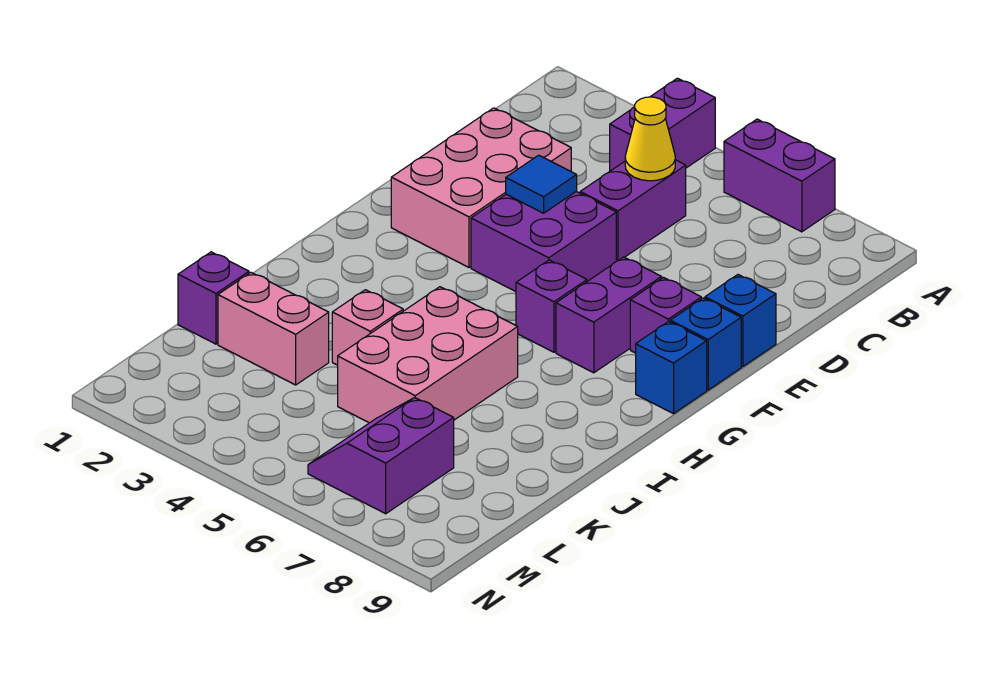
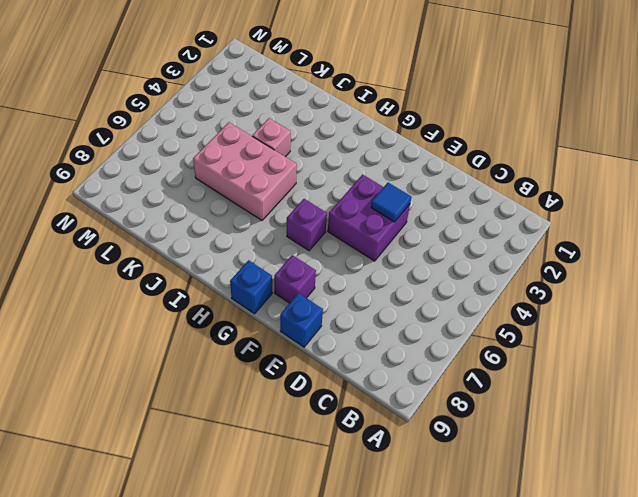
none -> purple 1x2 brick [610,78,715,171]
none -> purple 1x2 brick [724,119,835,232]
none -> purple 1x2 brick [580,160,686,261]

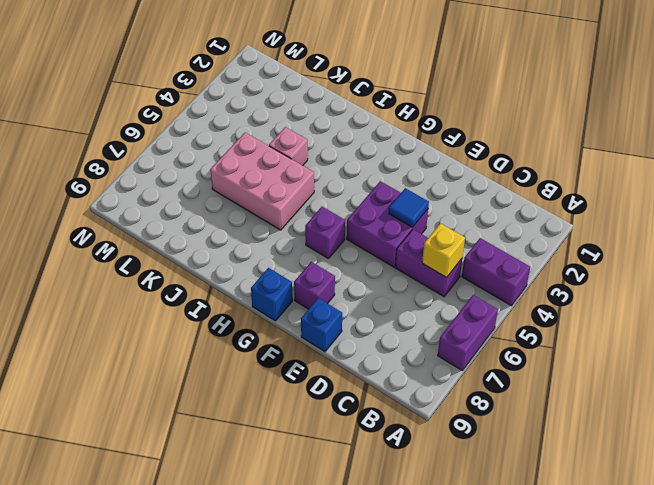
yellow 1x1 brick [422,223,465,278] -> yellow 1x1 cone [625,97,675,181]
none -> pink 2x3 brick [391,108,571,267]
none -> purple 1x2 brick [556,257,662,373]
none -> blue 1x1 brick [670,298,741,390]

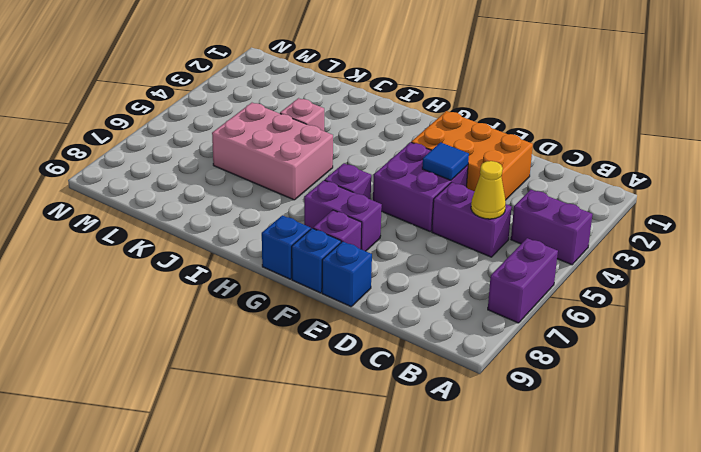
orange 2x3 brick [411,111,533,200] -> pink 2x3 brick [391,108,571,267]
none -> purple 1x1 brick [178,252,249,344]
none -> pink 1x2 brick [218,273,329,385]
none -> purple 2x2 slope [308,398,454,514]

